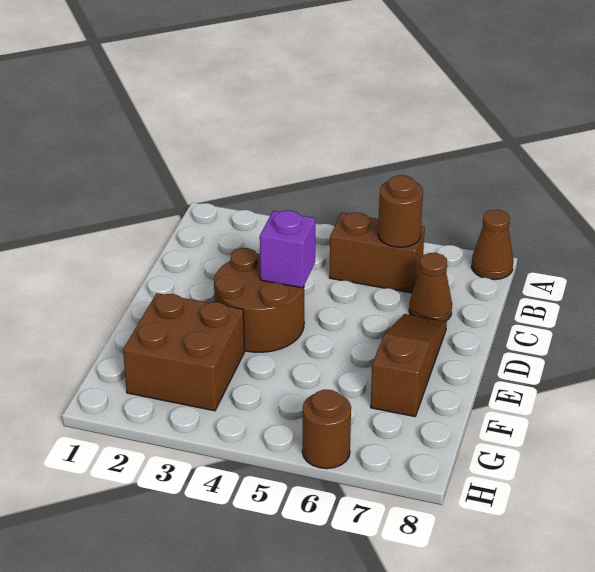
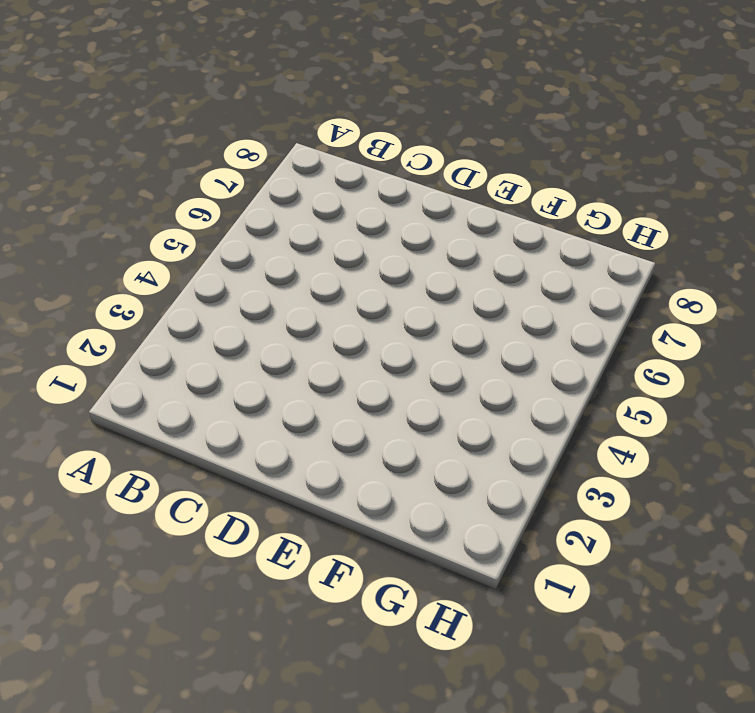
none -> brown 1x1 cone [471,210,513,280]
none -> brown 1x2 brick [329,213,425,293]

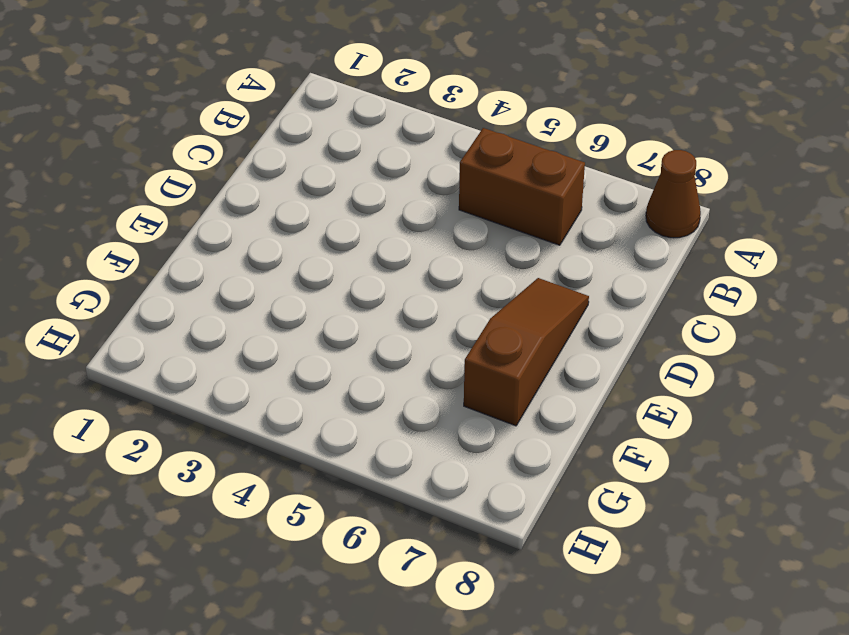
none -> brown 1x1 cone [409,253,452,321]
none -> brown 2x2 round brick [214,248,304,352]

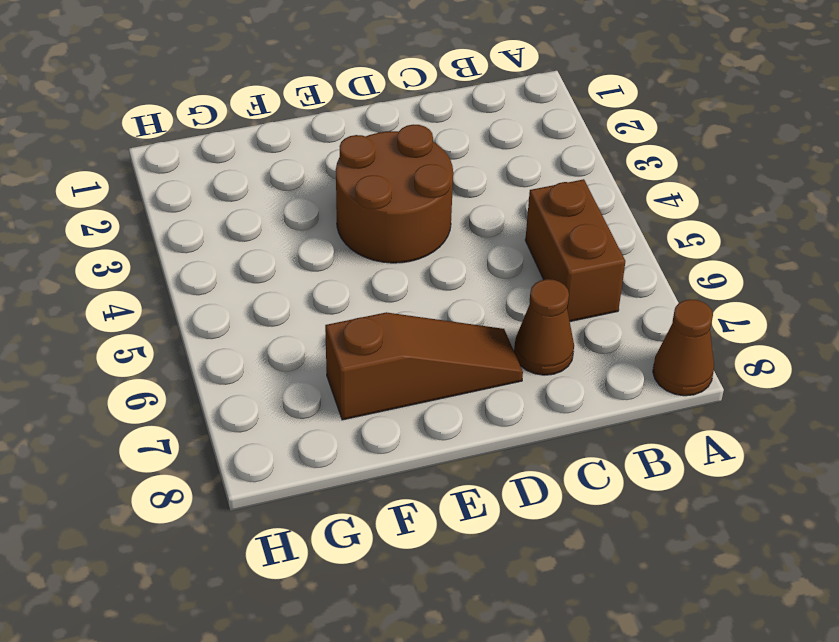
none -> brown 2x2 brick [123,293,245,411]
none -> brown 1x1 round brick [302,390,351,469]

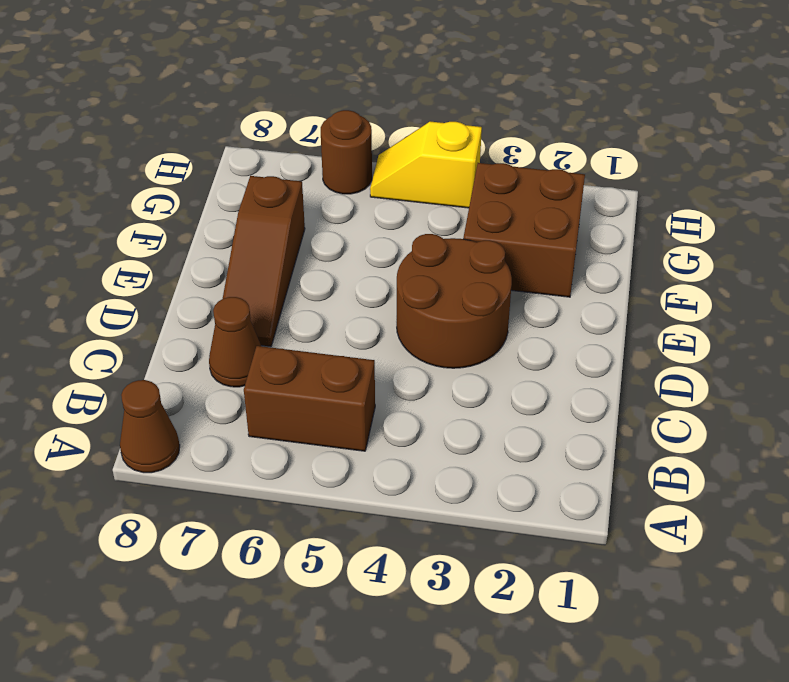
yellow 1x2 slope [370,121,482,208] -> none
none -> brown 1x1 round brick [378,175,423,247]
none -> purple 1x1 brick [260,211,315,288]

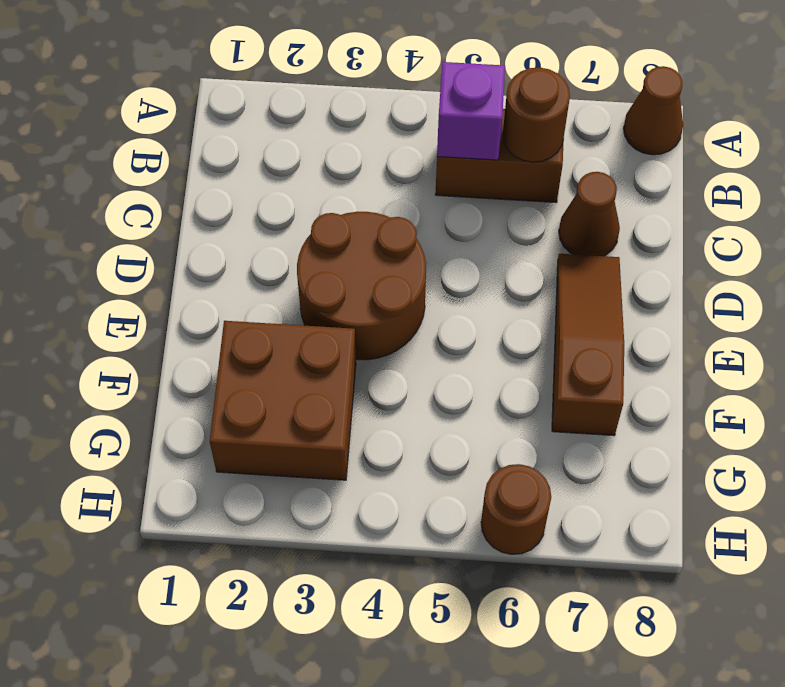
purple 1x1 brick [437,62,505,160] -> purple 1x1 brick moved to [260,211,315,288]

